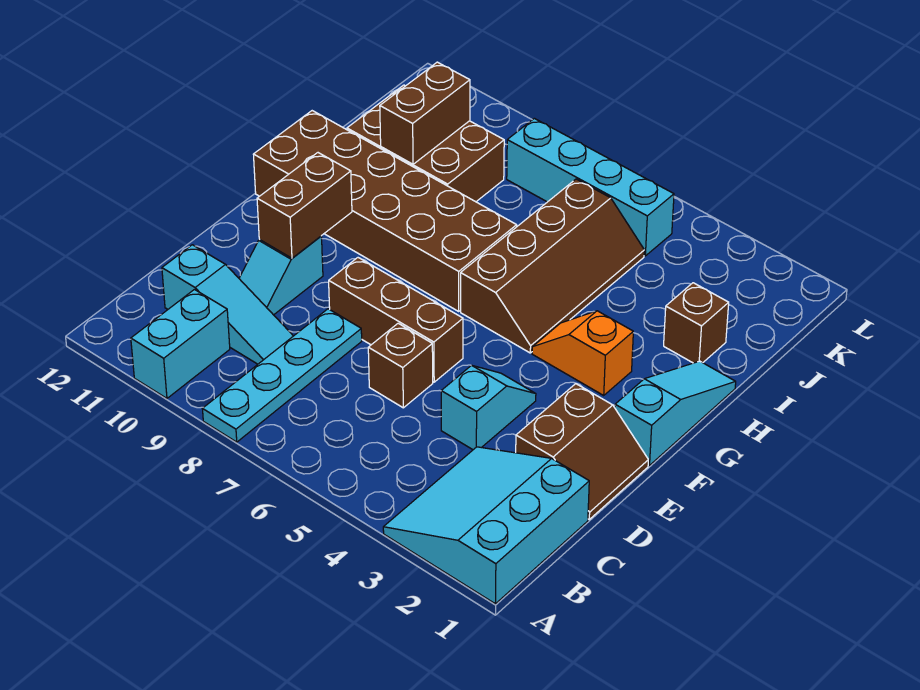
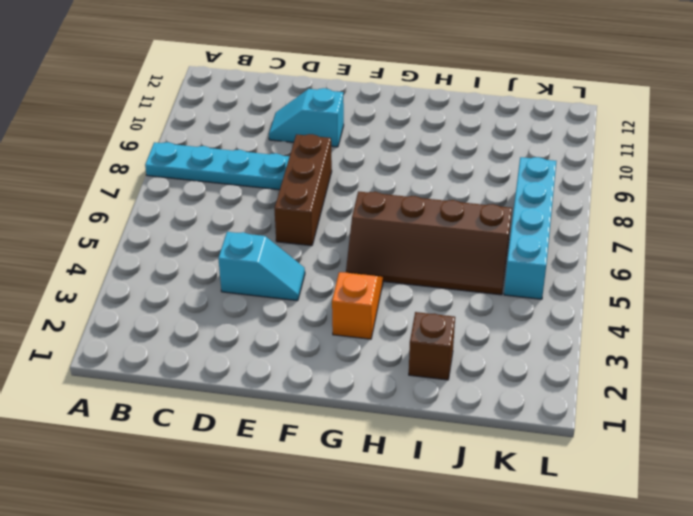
none -> cyan 3x3 slope [383,447,589,604]
none -> cyan 1x2 brick [131,290,230,398]
none -> cyan 1x3 slope [162,245,293,364]

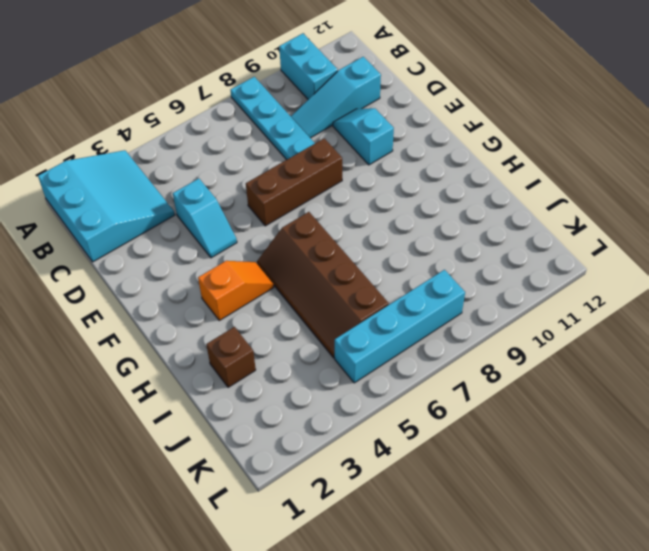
none -> brown 2x2 slope [516,384,648,519]
none -> brown 1x1 brick [368,323,433,408]
none -> cyan 1x3 slope [615,361,736,466]

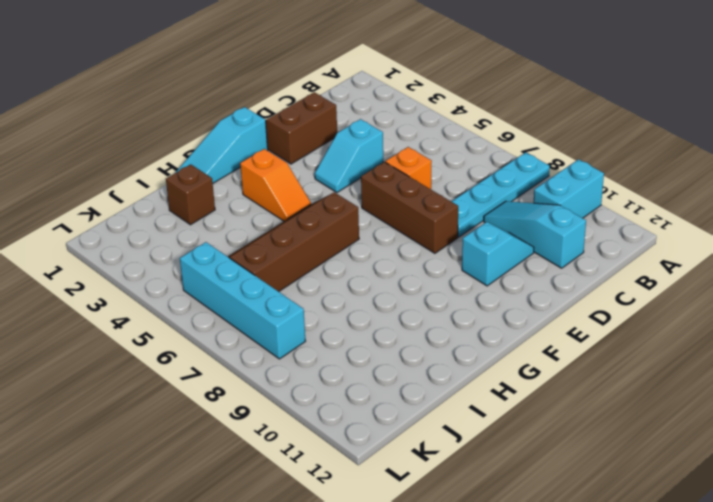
orange 1x1 brick [385,147,432,189] -> brown 1x1 brick [368,323,433,408]
none -> cyan 3x3 slope [383,447,589,604]
none -> brown 2x6 brick [253,111,517,311]
none -> brown 2x3 brick [347,85,504,202]

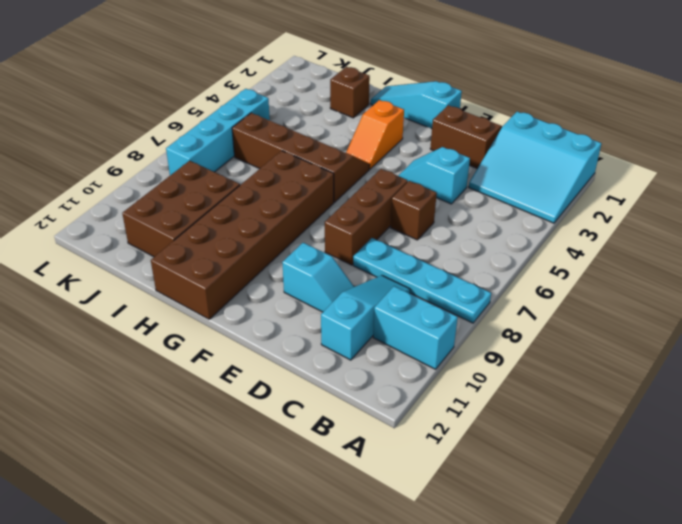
none -> brown 1x2 brick [257,153,352,258]
none -> brown 1x2 brick [380,62,470,164]

